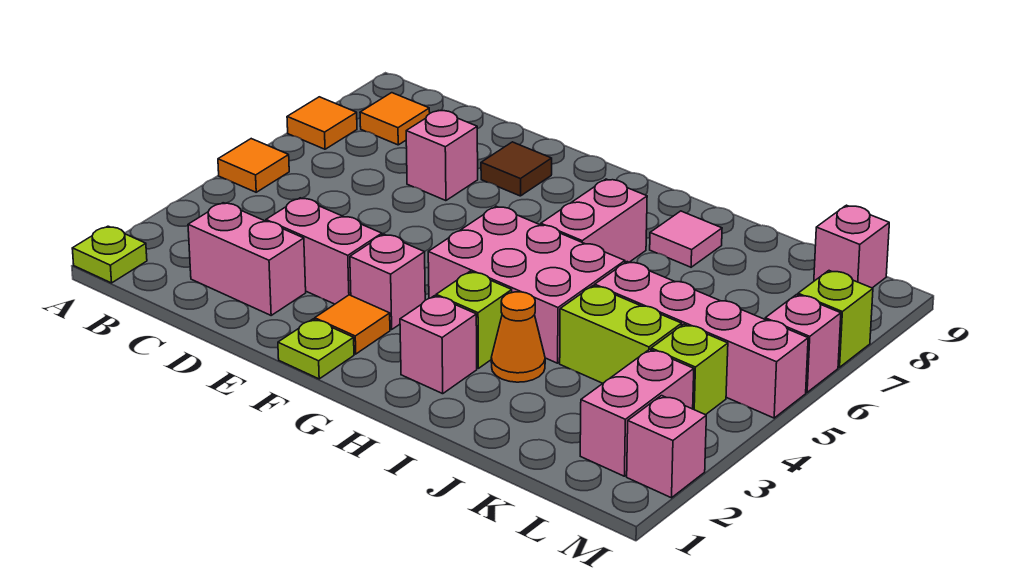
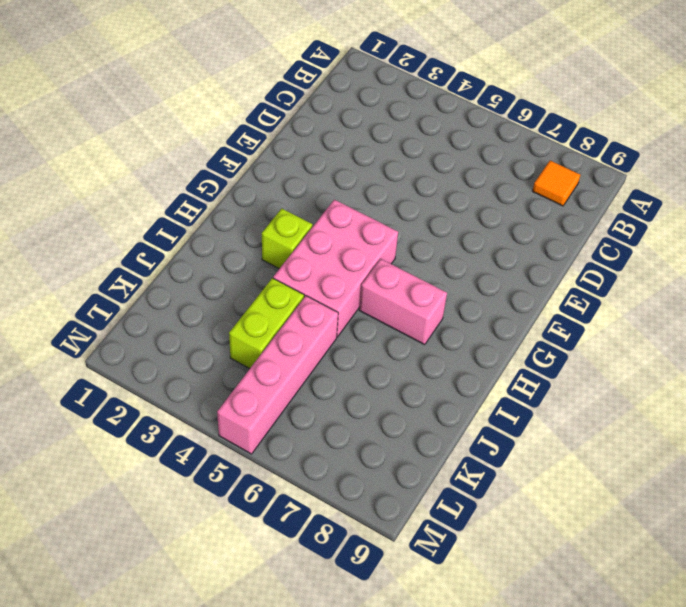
none -> lime 1x1 plate [72,226,147,283]
none -> orange 1x1 tile [218,139,289,192]
none -> orange 1x1 tile [287,97,357,149]

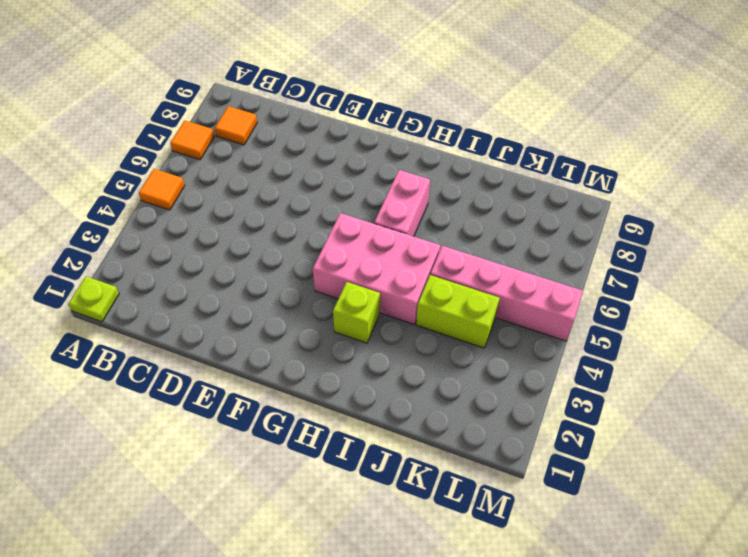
none -> pink 1x2 brick [188,203,306,315]
none -> pink 1x2 brick [266,198,382,304]
none -> pink 1x1 brick [406,110,478,201]

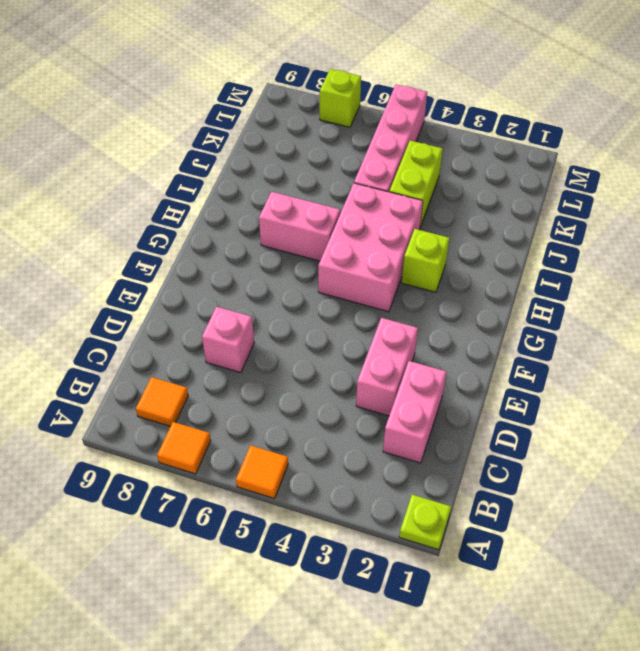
none -> brown 1x1 tile [481,142,552,196]
none -> lime 1x1 plate [278,319,354,379]
none -> orange 1x1 tile [315,295,390,354]

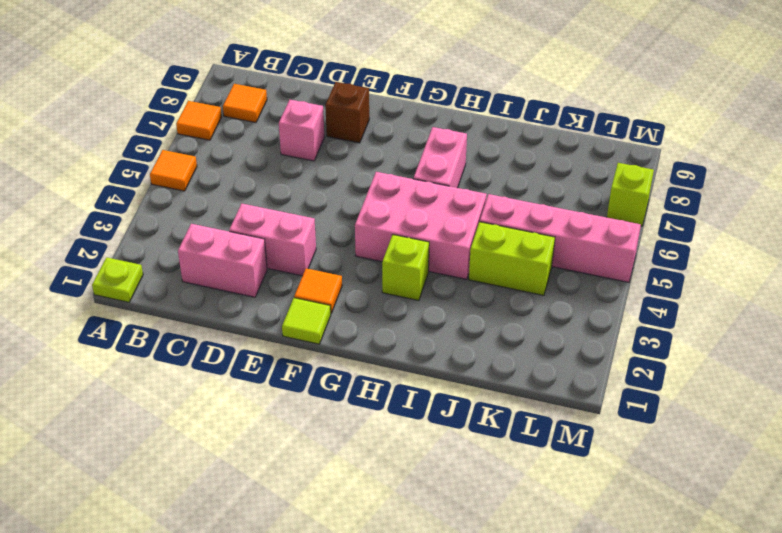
brown 1x1 brick [325,82,369,143] -> brown 1x1 tile [481,142,552,196]
lime 1x1 tile [282,298,331,344] -> lime 1x1 plate [278,319,354,379]
none -> pink 1x1 brick [350,234,425,329]
none -> pink 1x1 brick [400,296,477,394]
none -> orange 1x1 cone [491,292,545,382]

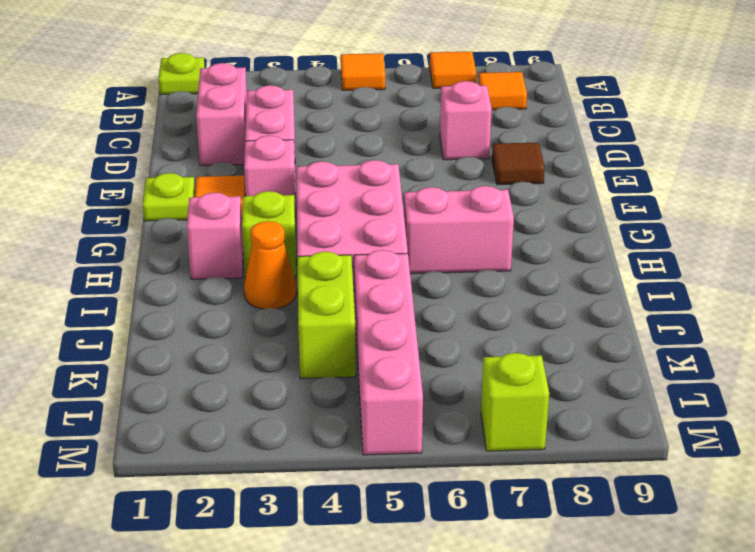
none -> pink 1x1 tile [650,211,722,267]
none -> pink 1x2 brick [580,349,694,476]
none -> lime 1x1 brick [651,324,728,415]

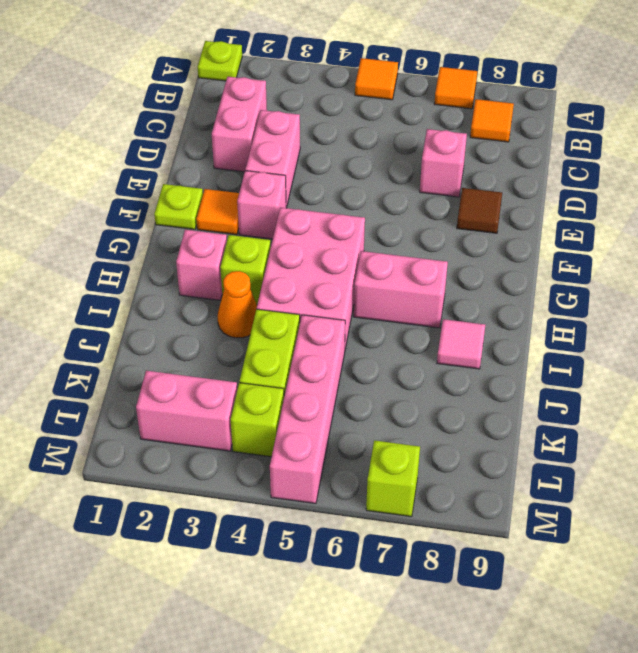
none -> pink 1x1 brick [814,205,889,288]
none -> pink 1x1 brick [627,396,706,498]
none -> pink 1x1 brick [765,295,841,392]

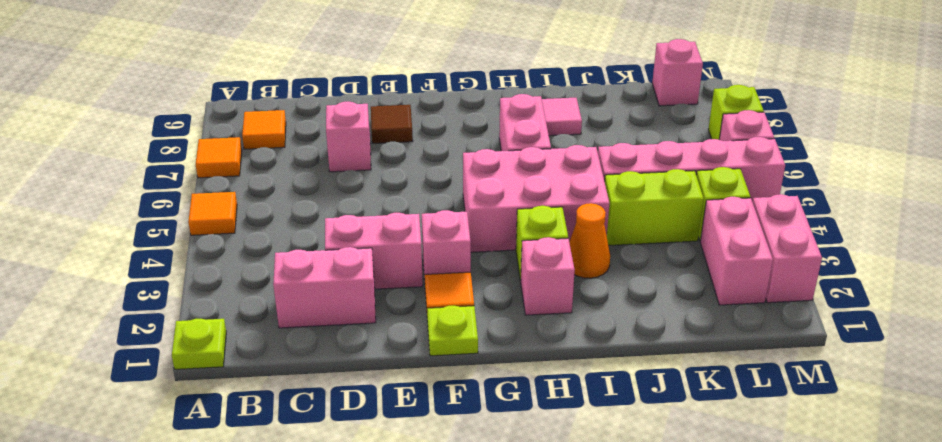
pink 1x2 brick [753,194,822,303] -> pink 1x1 brick [627,396,706,498]

